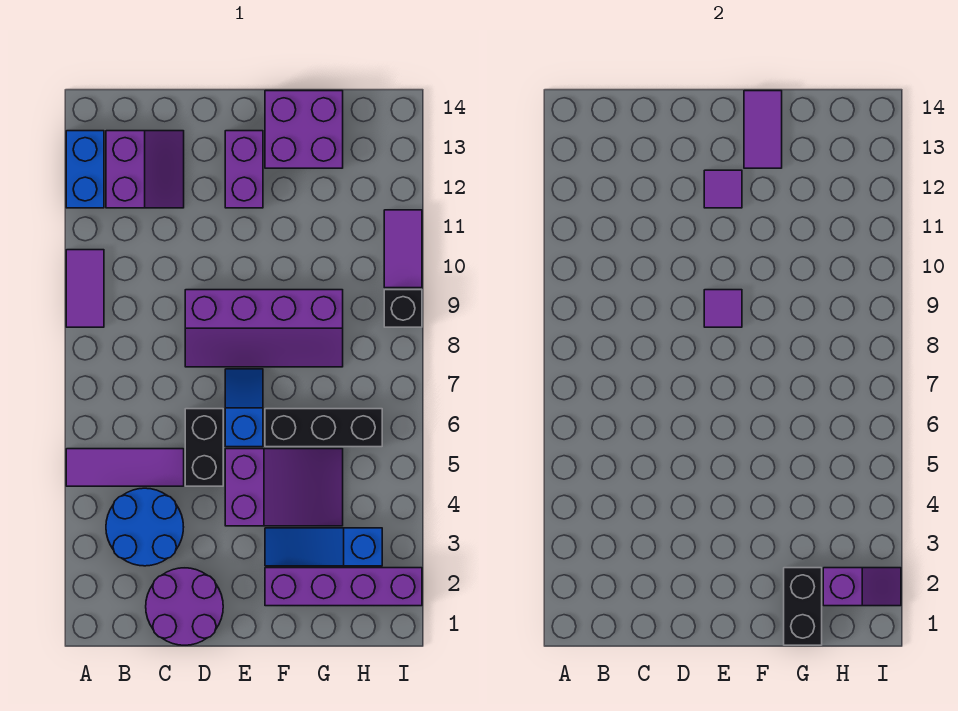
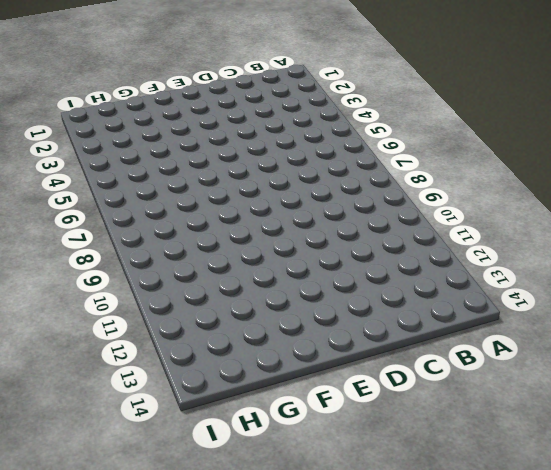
none -> purple 1x3 tile [66,449,184,486]
none -> purple 1x2 tile [66,250,104,327]
none -> blue 1x2 brick [66,131,104,208]

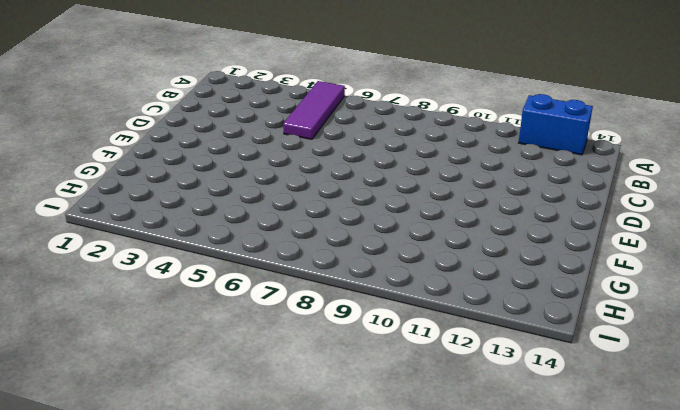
none -> purple 1x2 tile [66,250,104,327]
none -> blue 2x2 round brick [106,488,184,566]
none -> purple 2x2 slope [106,131,184,208]

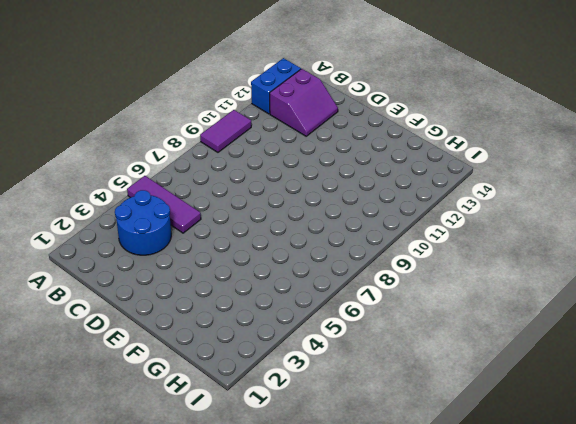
none -> purple 2x2 round brick [146,568,223,645]
none -> black 1x2 brick [185,409,223,486]
none -> purple 2x4 slope [185,290,343,367]

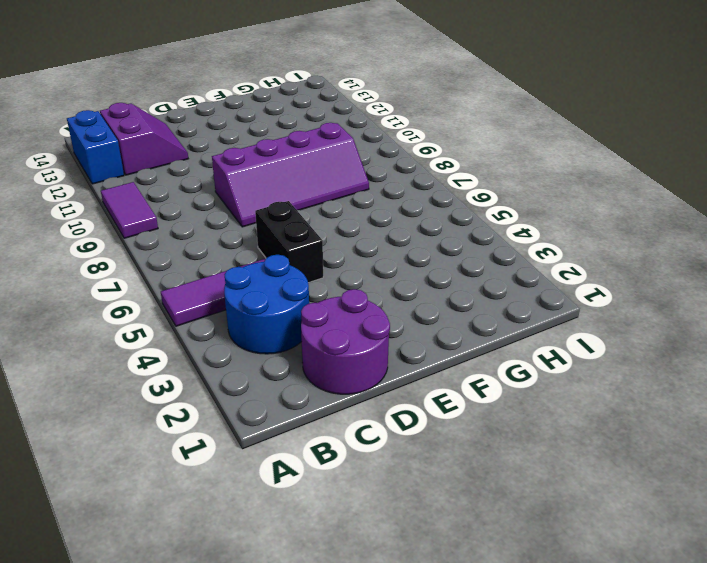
none -> purple 2x3 slope [225,449,343,526]
none -> blue 1x2 slope [225,369,263,447]
none -> purple 1x2 brick [225,131,263,208]

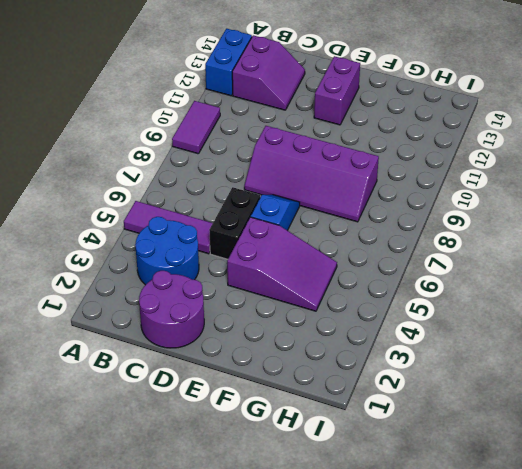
none -> purple 1x4 brick [265,568,422,606]
none -> blue 1x3 slope [265,528,382,566]
none -> black 1x3 brick [265,409,382,447]

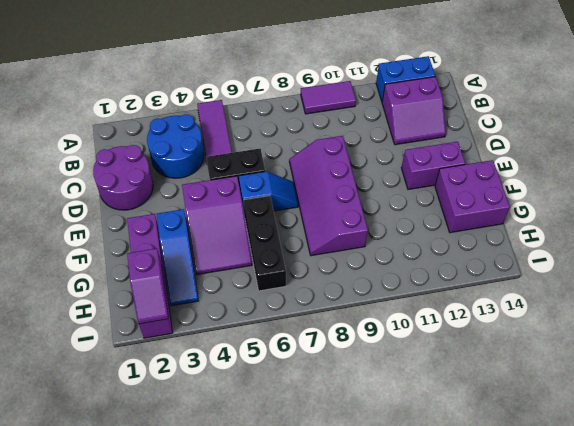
blue 1x3 slope [157,209,198,306] -> blue 1x3 slope turned to [265,528,382,566]
none -> black 1x1 brick [384,290,422,327]
none -> purple 1x2 tile [384,210,422,288]
none -> purple 1x1 tile [704,290,742,327]

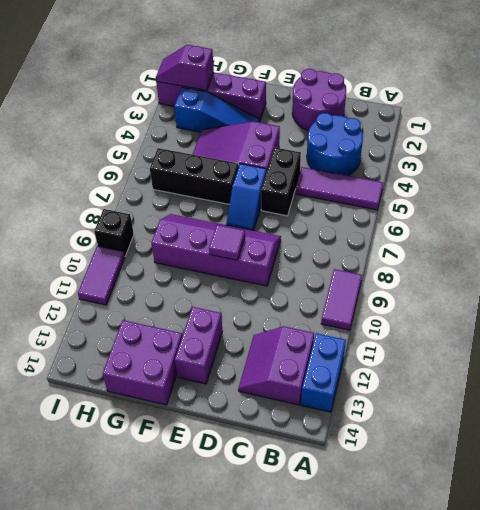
none -> purple 1x1 tile [704,170,742,208]
none -> purple 1x2 tile [744,91,782,168]
none -> black 1x2 brick [784,568,822,645]

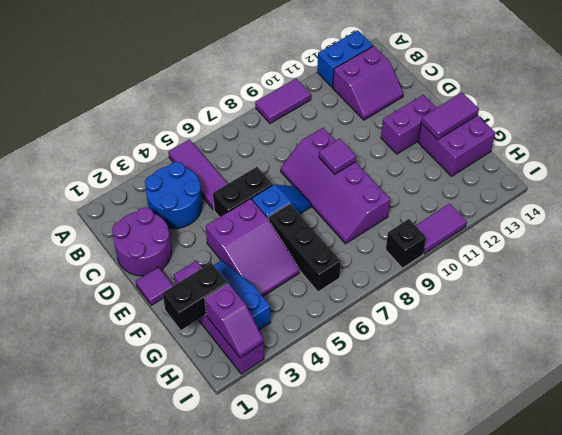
purple 1x1 tile [136,267,173,305] -> purple 1x1 tile moved to [704,170,742,208]

